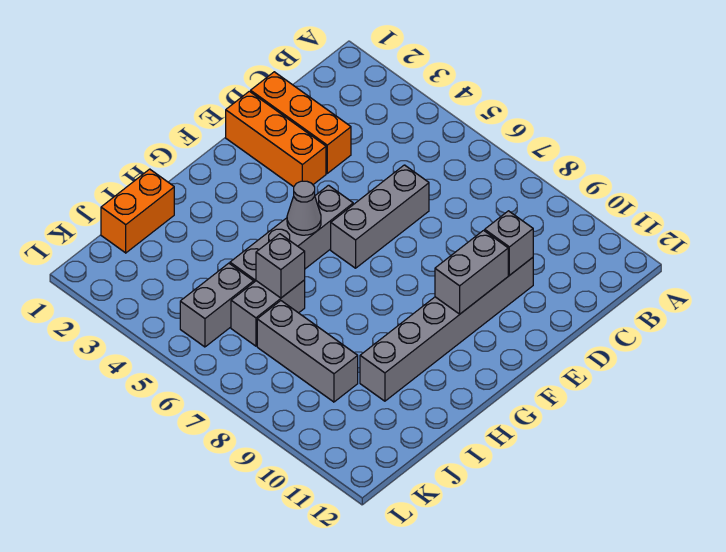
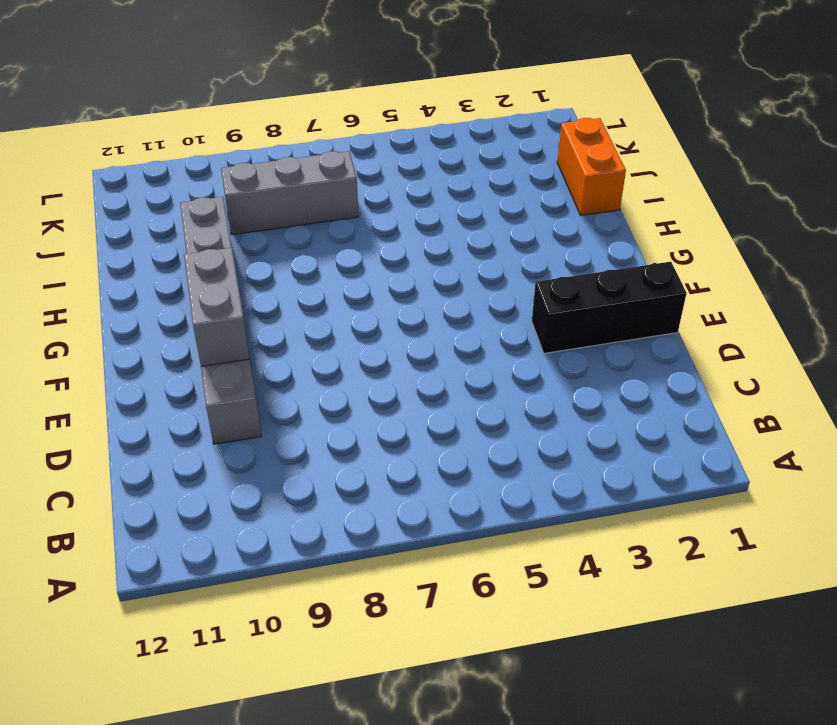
black 1x3 brick [532,262,687,353] -> orange 1x3 brick [226,91,326,187]
none -> orange 1x3 brick [251,72,351,173]
none -> grey 1x3 brick [331,165,429,268]
none -> grey 1x4 brick [230,185,353,282]

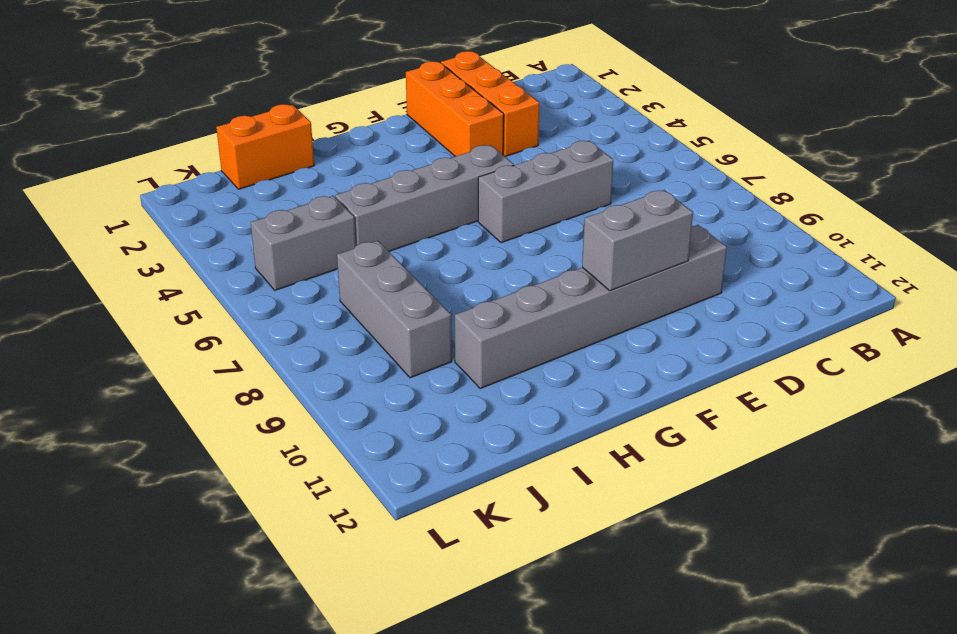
none -> grey 1x2 brick [231,280,305,346]
none -> grey 1x1 brick [485,211,533,275]
none -> grey 1x1 cone [287,181,321,235]

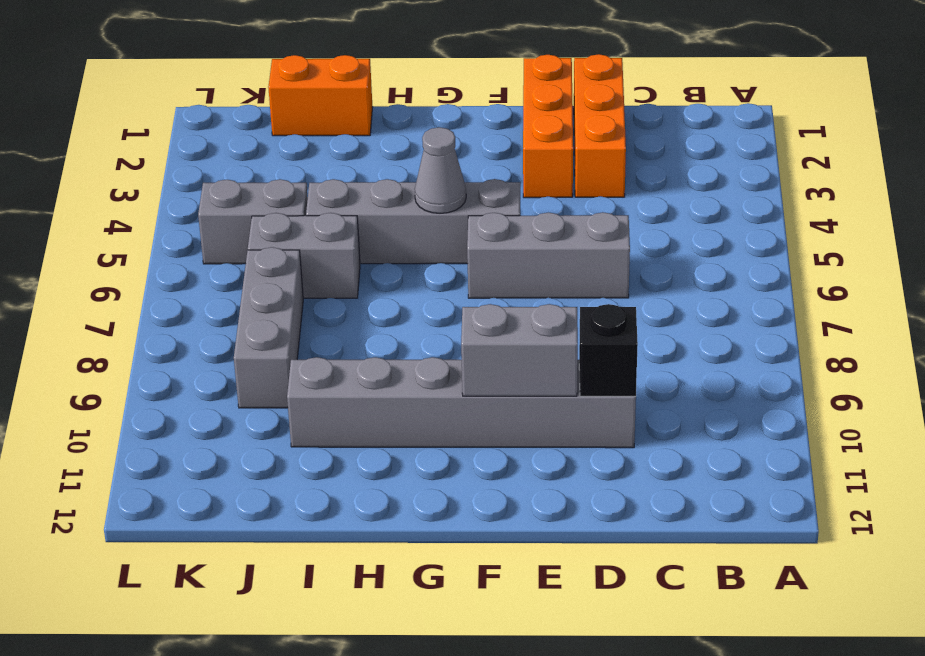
black 1x1 brick [579,304,638,396] -> grey 1x1 brick [485,211,533,275]
none -> grey 1x1 brick [256,234,305,298]

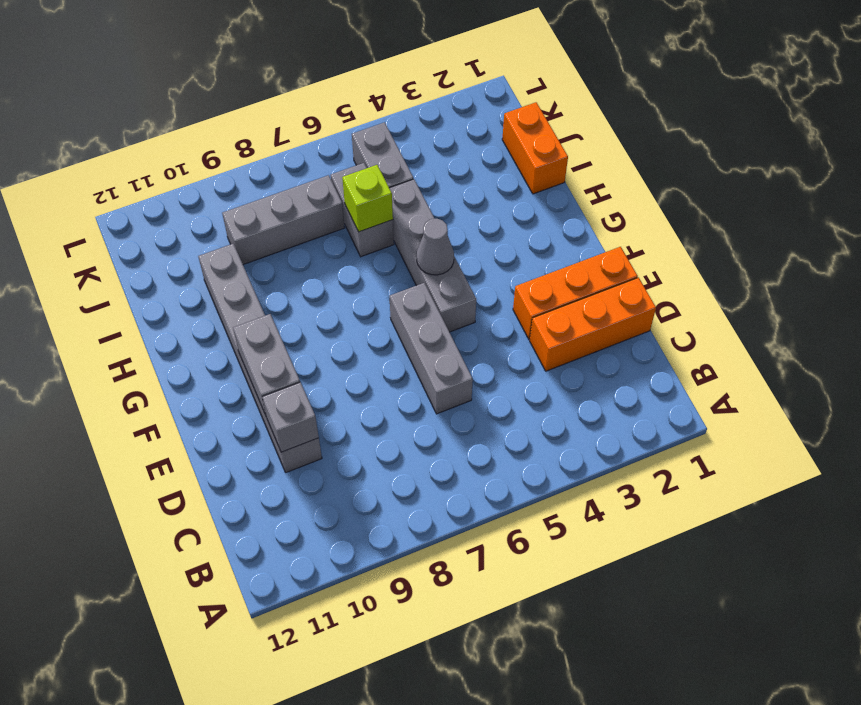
lime 1x1 brick [342,165,393,232] -> grey 1x1 brick [256,234,305,298]

